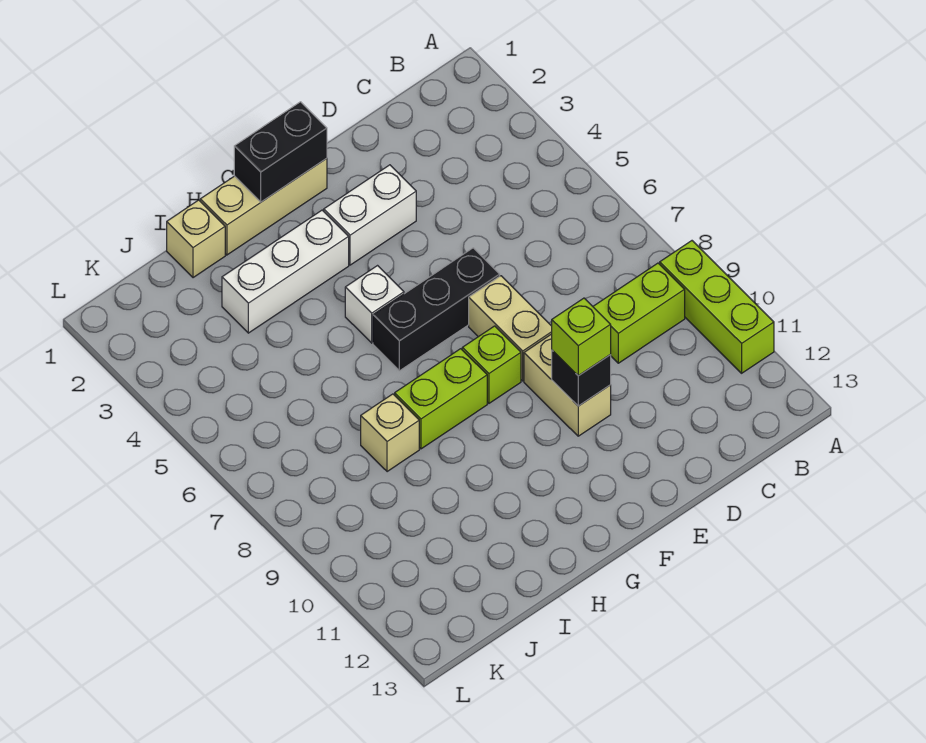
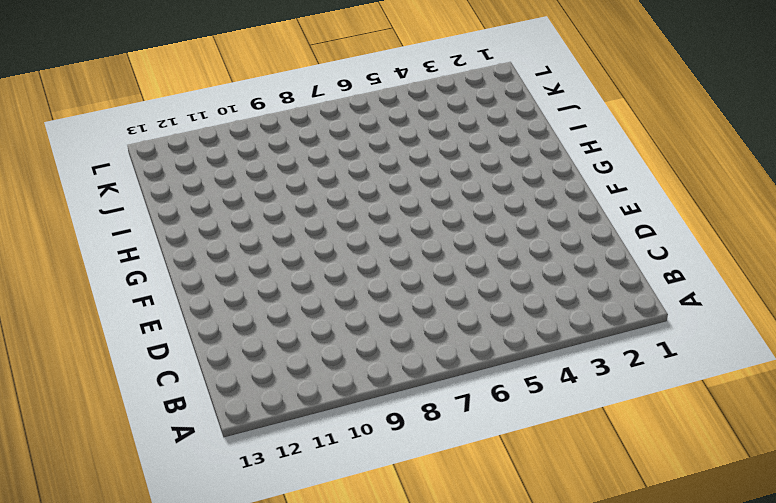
none -> lime 1x3 brick [660,241,774,373]
none -> lime 1x2 brick [593,263,685,363]
none -> white 1x2 brick [324,165,416,265]

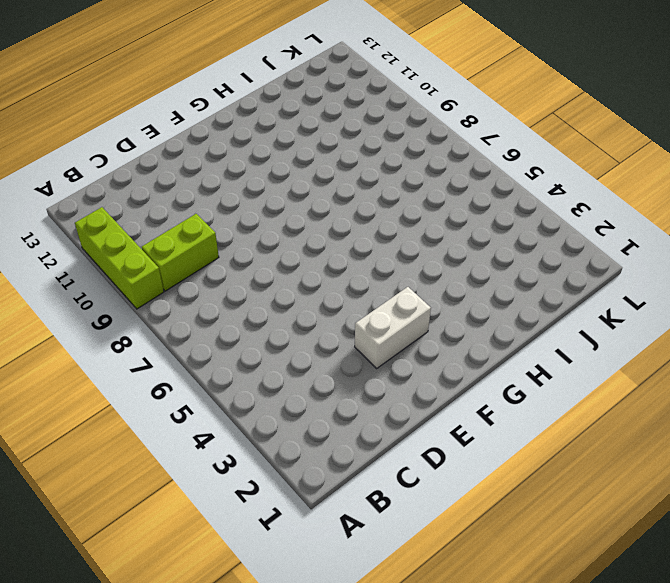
none -> black 1x3 brick [373,248,500,371]
none -> tan 1x2 brick [469,276,552,381]
none -> tan 1x2 brick [524,334,611,436]

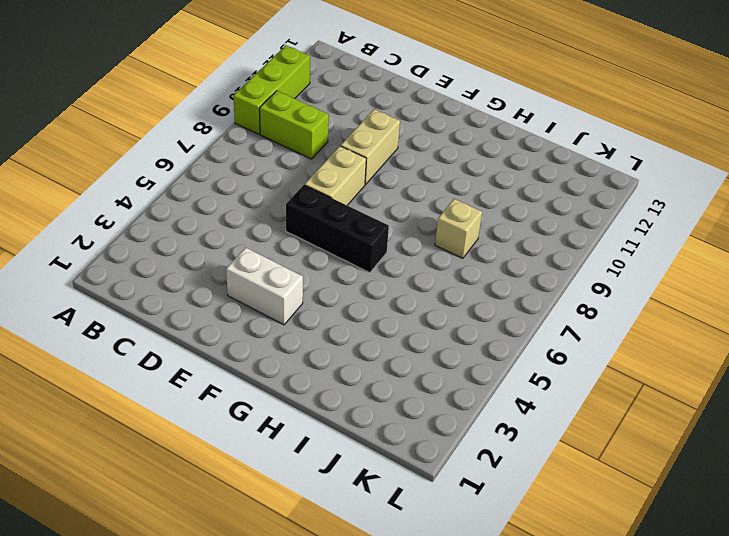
none -> tan 1x3 brick [200,158,327,255]
none -> lime 1x1 brick [462,326,521,403]
none -> white 1x3 brick [222,210,349,333]

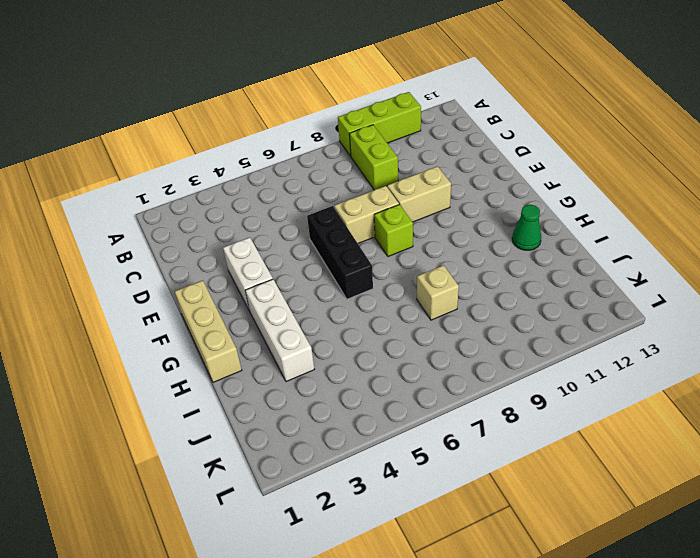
green 1x1 cone [512,205,541,250] -> none
none -> white 1x1 brick [345,266,404,343]
none -> lime 1x2 brick [395,349,487,449]
none -> tan 1x1 brick [167,200,225,278]

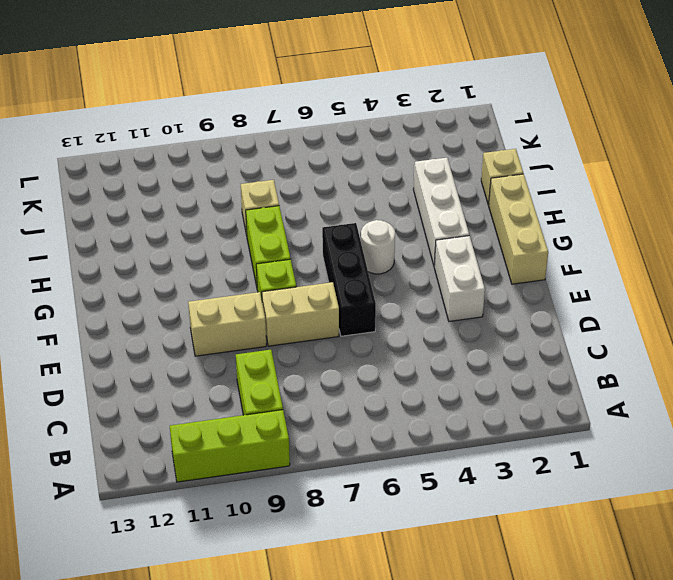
white 1x1 round brick [361,220,395,274] -> white 1x1 brick [345,266,404,343]
none -> black 1x1 brick [552,350,611,406]
none -> black 1x2 brick [234,102,327,202]
none -> lime 1x1 brick [552,298,611,376]

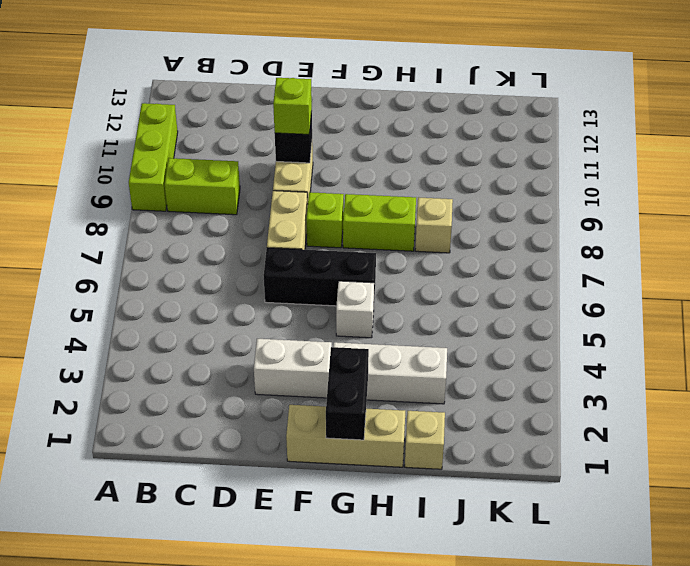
black 1x2 brick [326,347,369,440] -> black 1x2 brick turned to [234,102,327,202]

